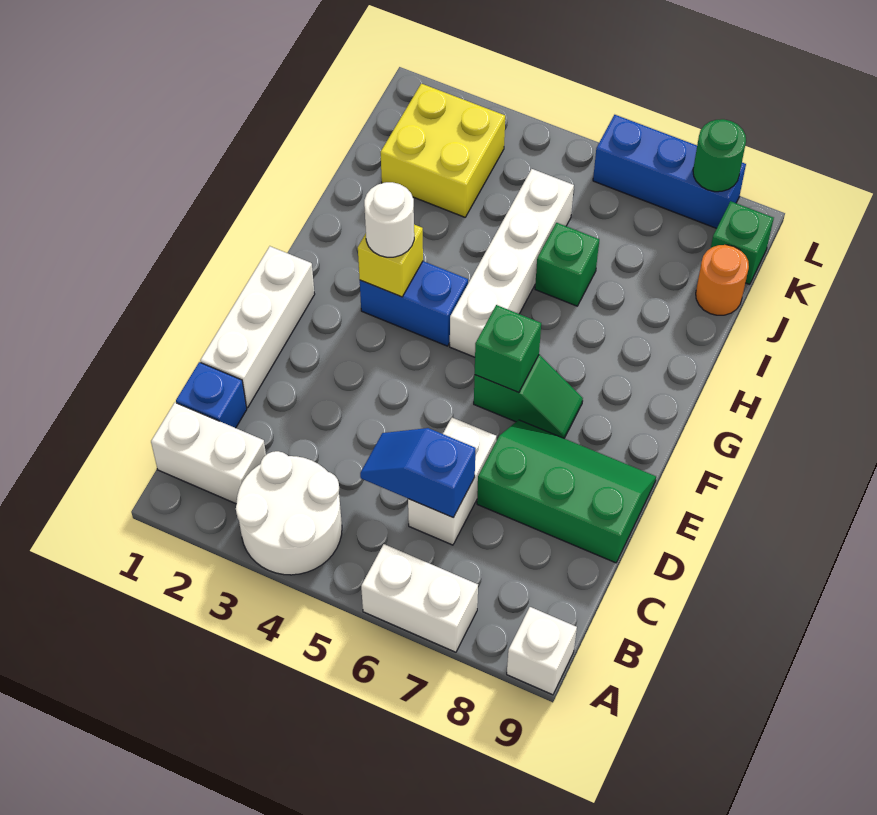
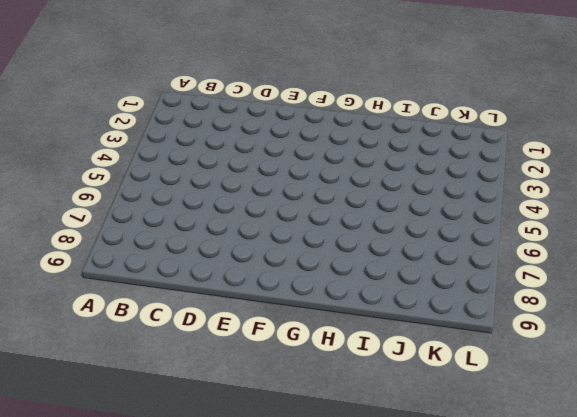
none -> white 2x2 round brick [236,451,342,575]
none -> white 1x2 brick [361,544,478,652]
none -> white 1x1 brick [507,607,577,695]

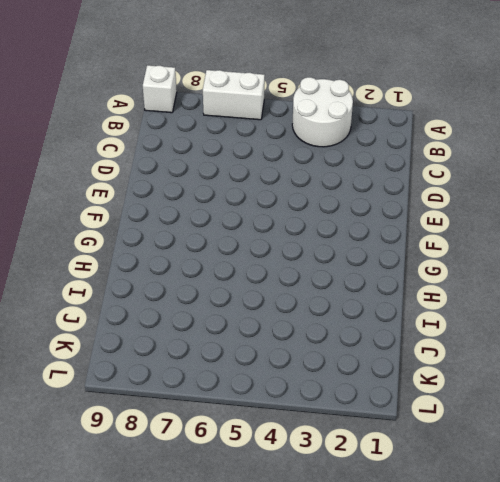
none -> white 1x2 brick [151,403,266,504]
none -> blue 1x1 brick [176,362,247,428]
none -> white 1x2 brick [408,418,496,545]

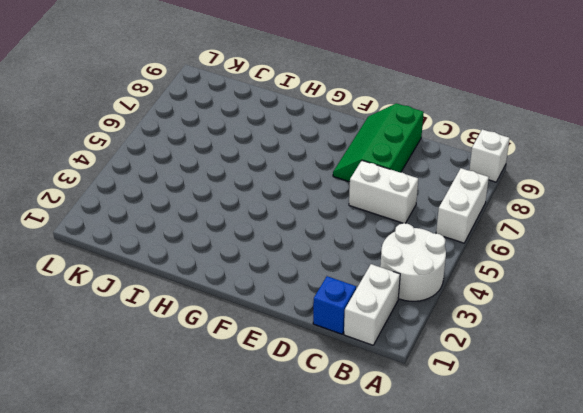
none -> white 1x3 brick [200,246,315,408]
none -> green 1x2 slope [474,355,583,438]
none -> blue 1x2 brick [360,261,468,346]

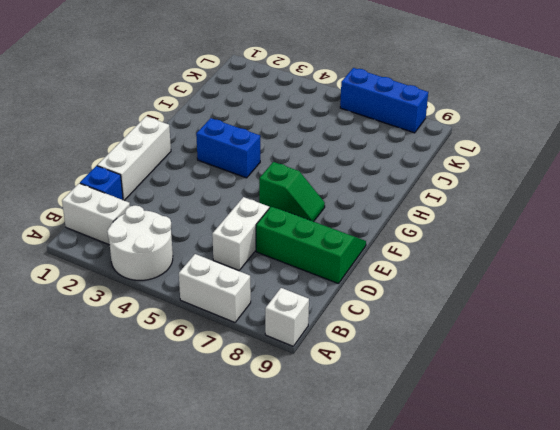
none -> white 1x4 brick [450,169,574,357]
none -> green 1x1 brick [535,223,599,306]
none -> yellow 2x2 brick [381,84,505,217]

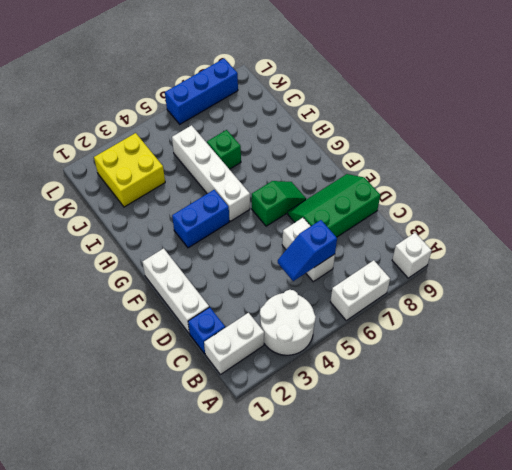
none -> orange 1x1 round brick [696,245,749,315]
none -> green 1x1 brick [711,201,774,285]
none -> green 1x1 brick [475,305,541,393]

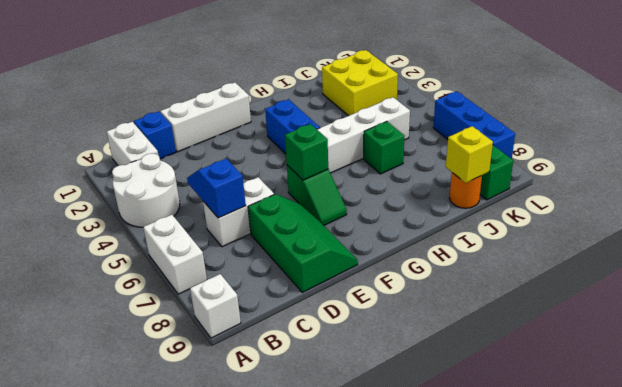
yellow 1x1 brick [446,126,493,183] -> yellow 1x1 brick moved to [358,225,423,297]
none -> green 1x1 round brick [693,119,746,192]
none -> white 1x1 round brick [364,182,414,257]

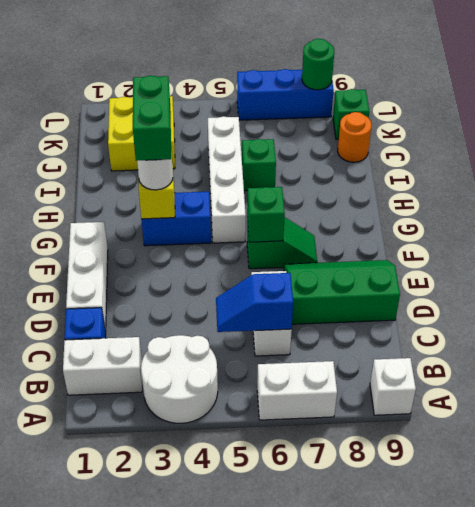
green 1x2 brick [133,76,171,161] -> none

